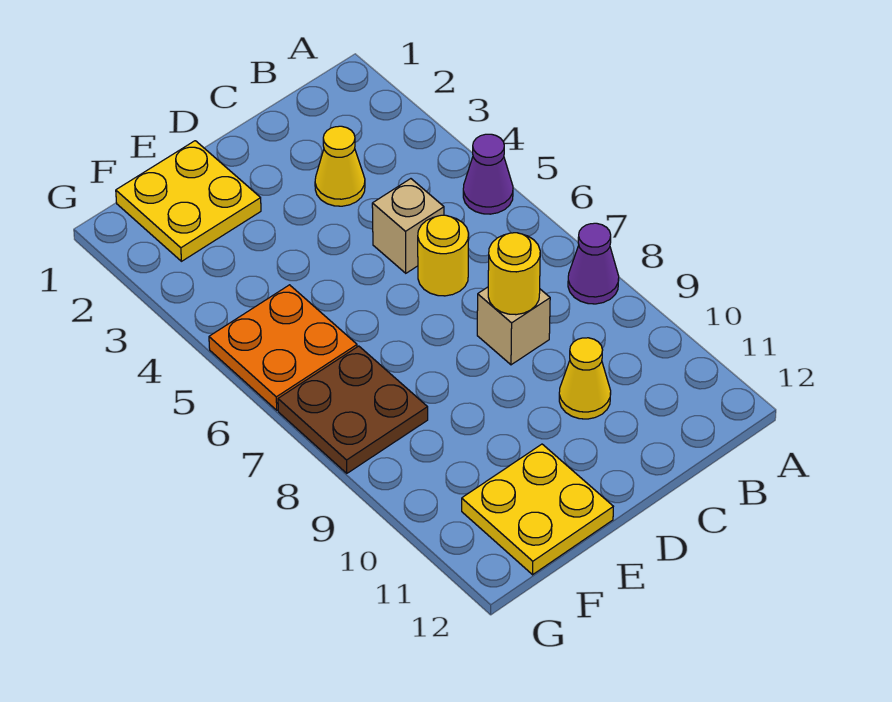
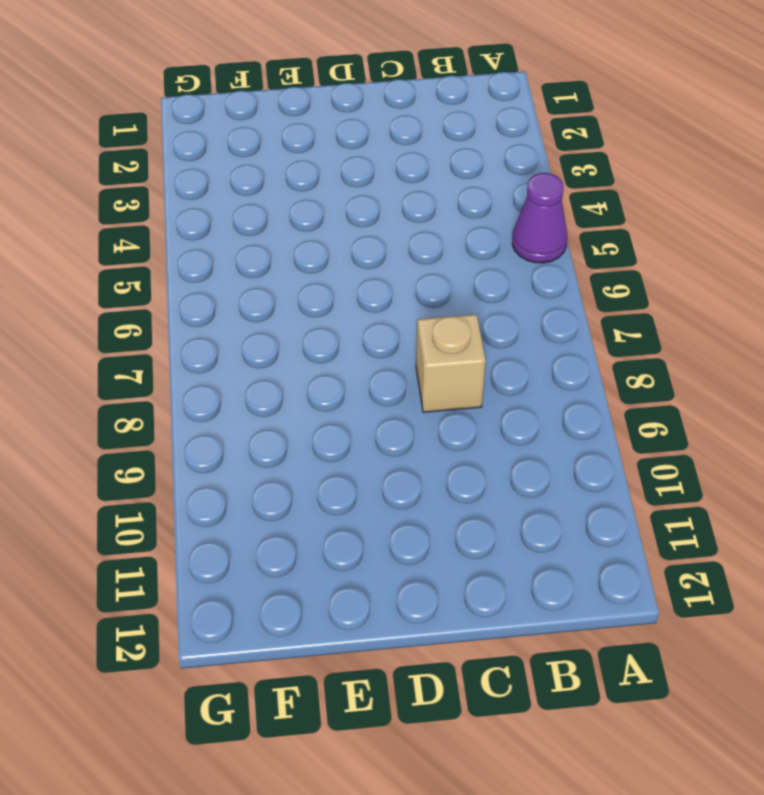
none -> purple 1x1 cone [568,223,619,304]
none -> yellow 1x1 cone [315,126,365,206]
none -> tan 1x1 brick [372,179,444,273]

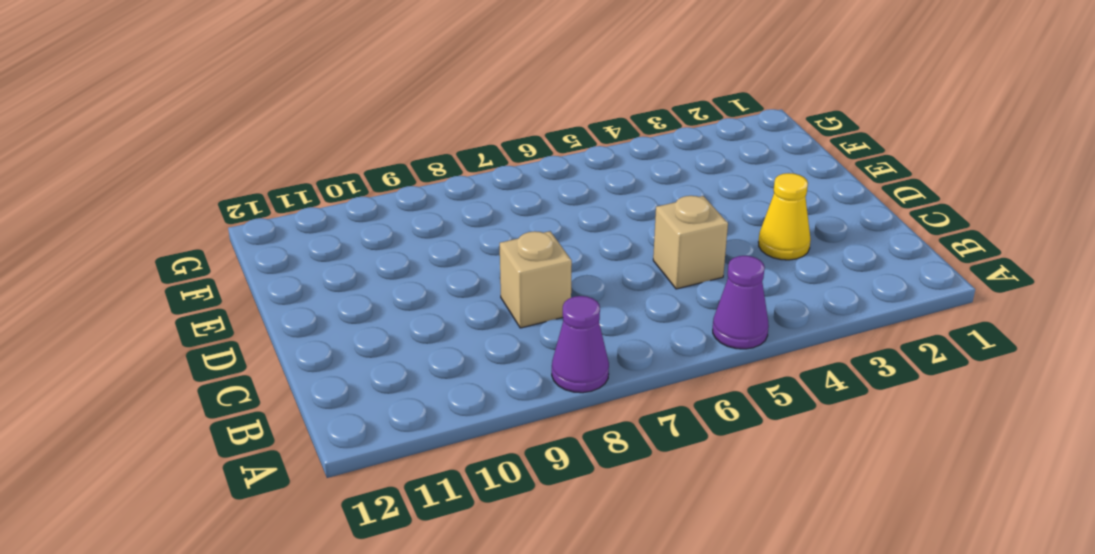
none -> yellow 1x1 round brick [418,215,469,296]
none -> yellow 1x1 cone [559,338,611,419]
none -> yellow 2x2 plate [116,141,261,261]

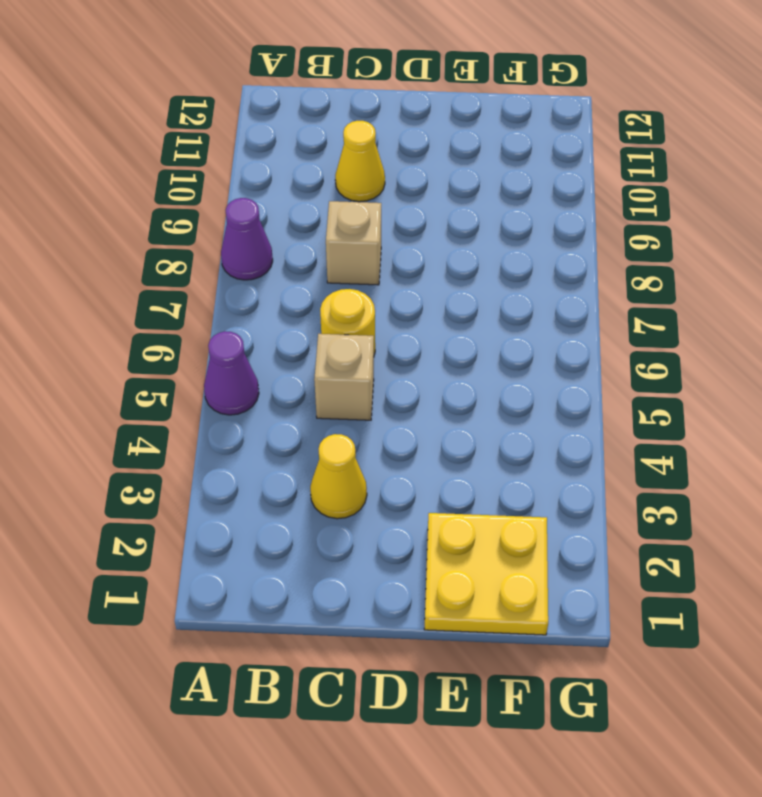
none -> yellow 2x2 plate [462,444,613,575]
none -> orange 2x2 plate [209,285,357,410]
none -> brown 2x2 plate [278,346,428,473]

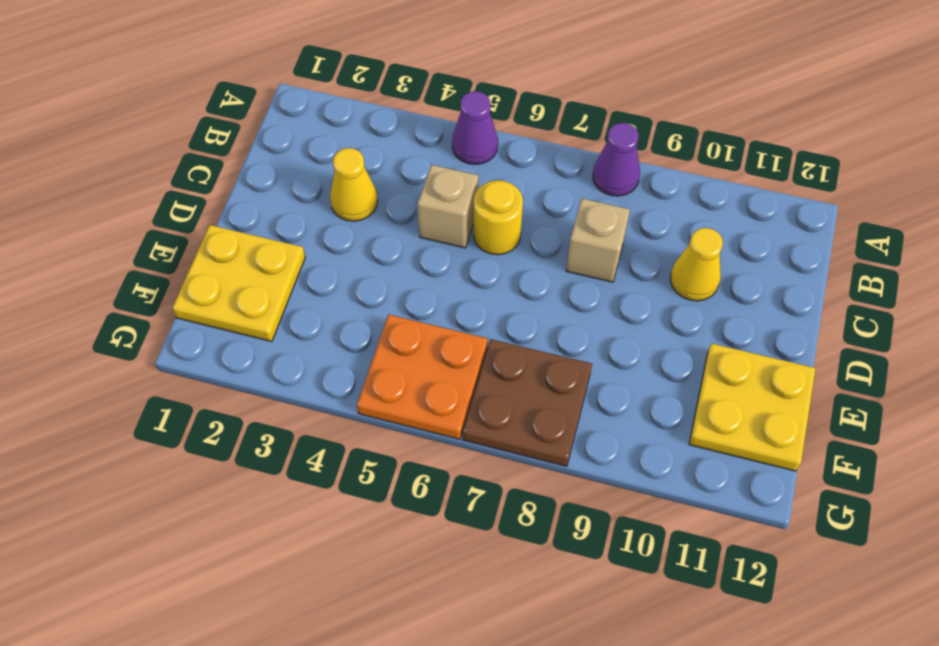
none -> yellow 1x1 round brick [488,233,540,315]

